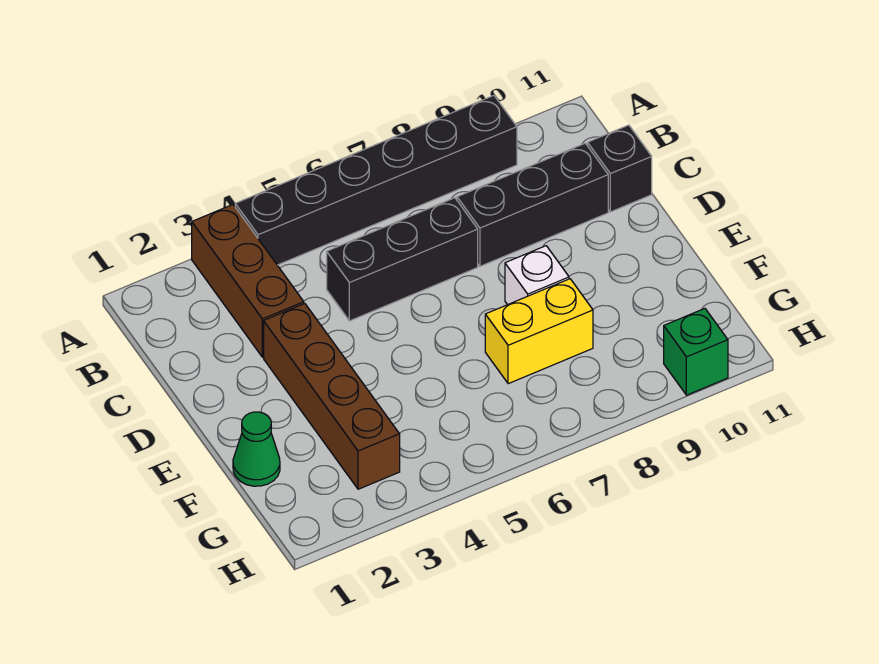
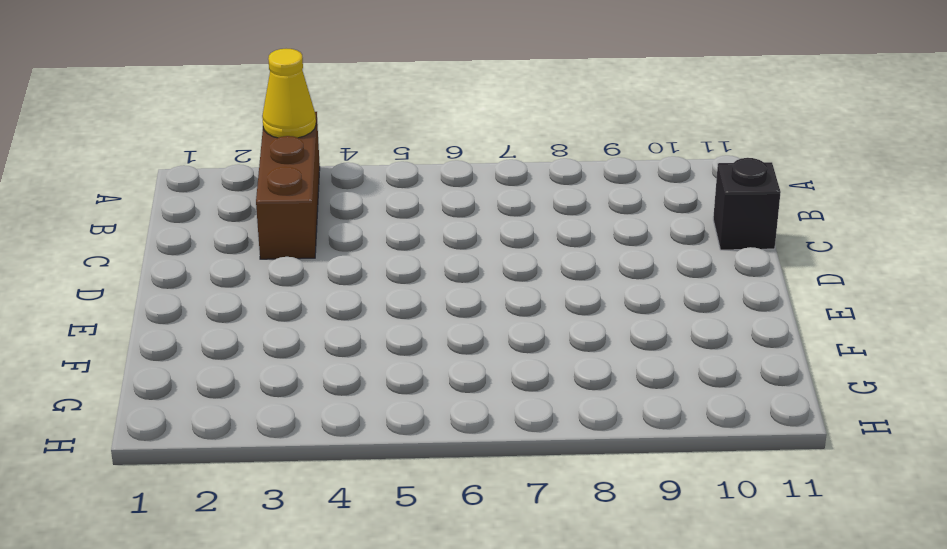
yellow 1x1 cone [262,49,316,138] -> none
none -> black 1x6 brick [235,96,517,265]
none -> black 1x3 brick [327,198,478,321]

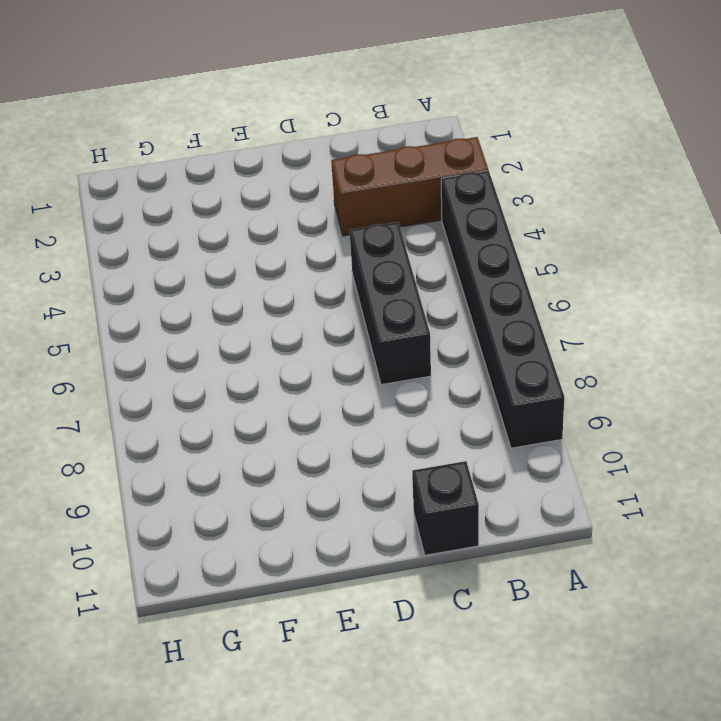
none -> black 1x3 brick [457,143,608,266]
none -> brown 1x4 brick [264,304,400,489]

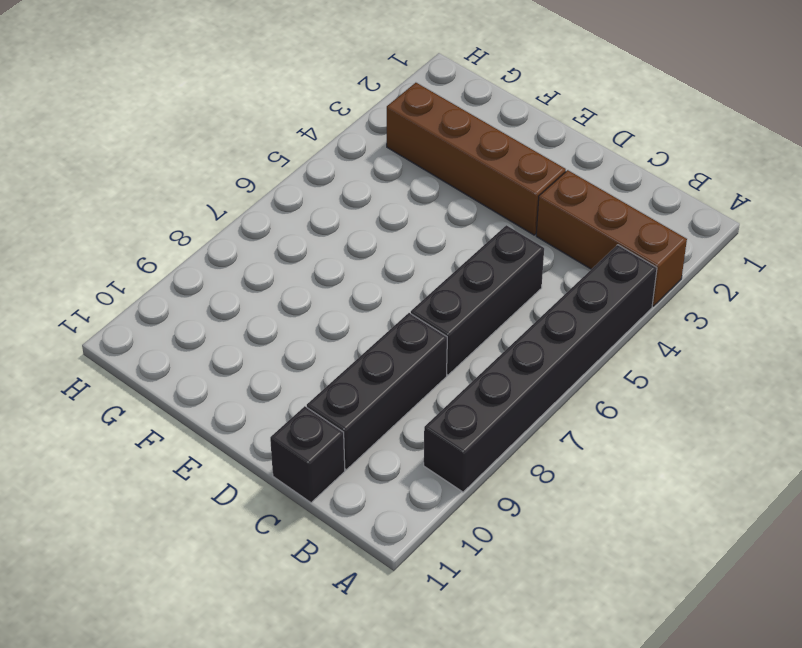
none -> white 1x1 brick [505,246,569,305]
none -> green 1x1 cone [233,412,280,486]

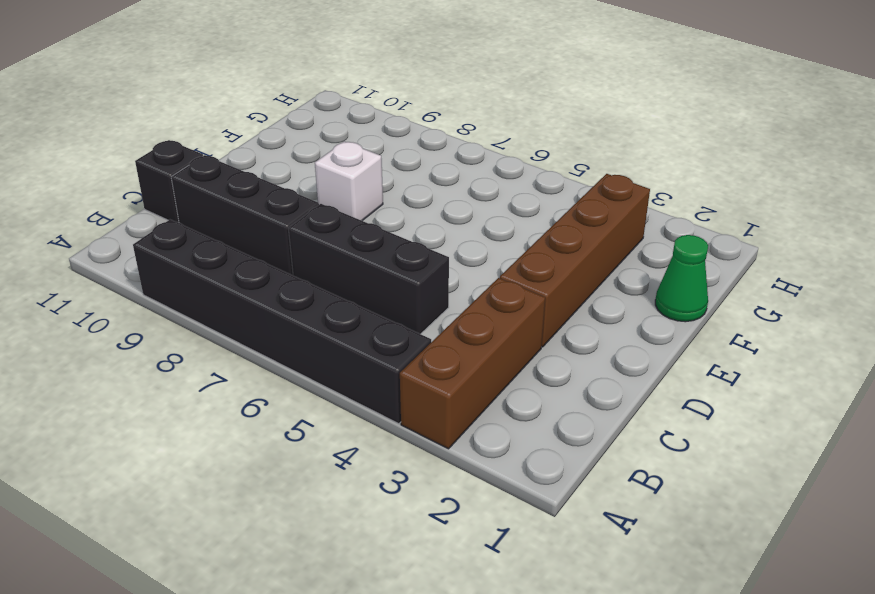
none -> yellow 1x2 brick [485,279,593,384]
none -> green 1x1 brick [664,309,728,395]

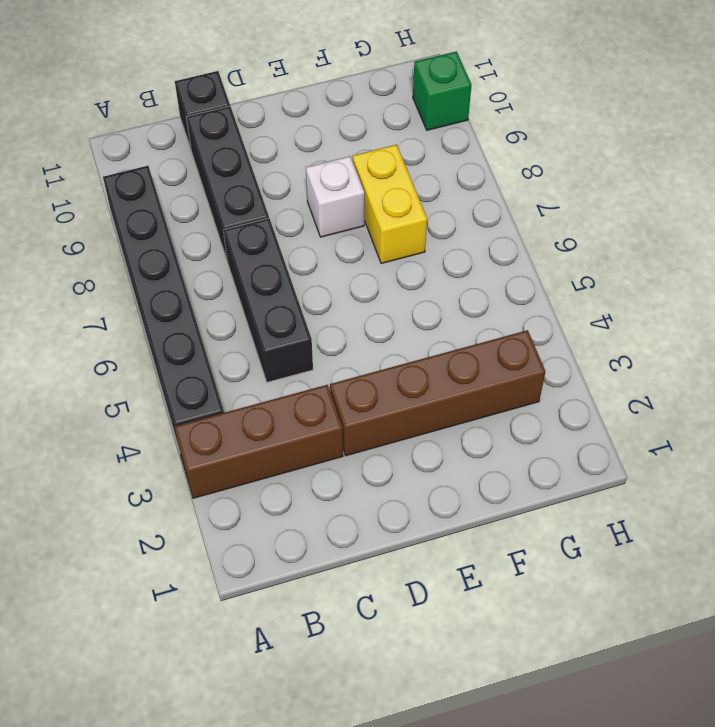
none -> green 1x1 cone [233,412,280,486]

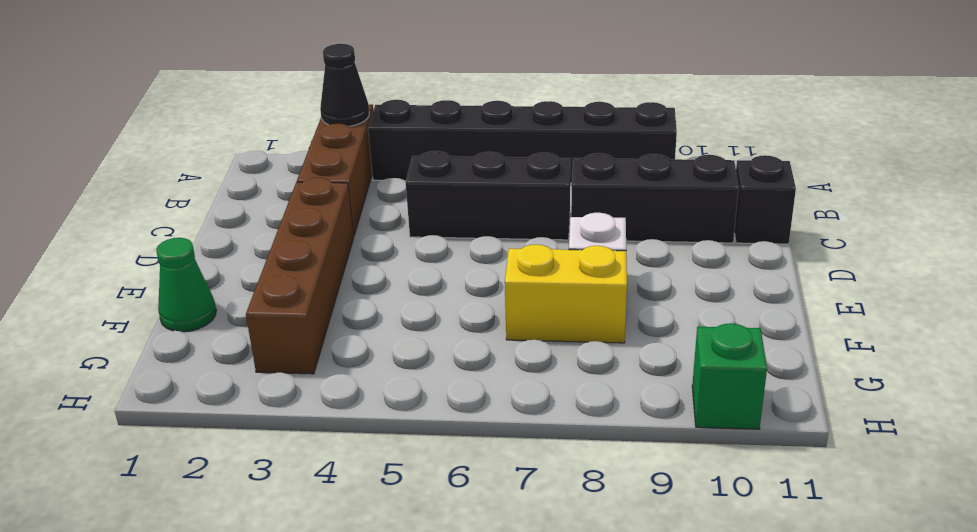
black 1x1 cone [320,44,369,126] -> none

